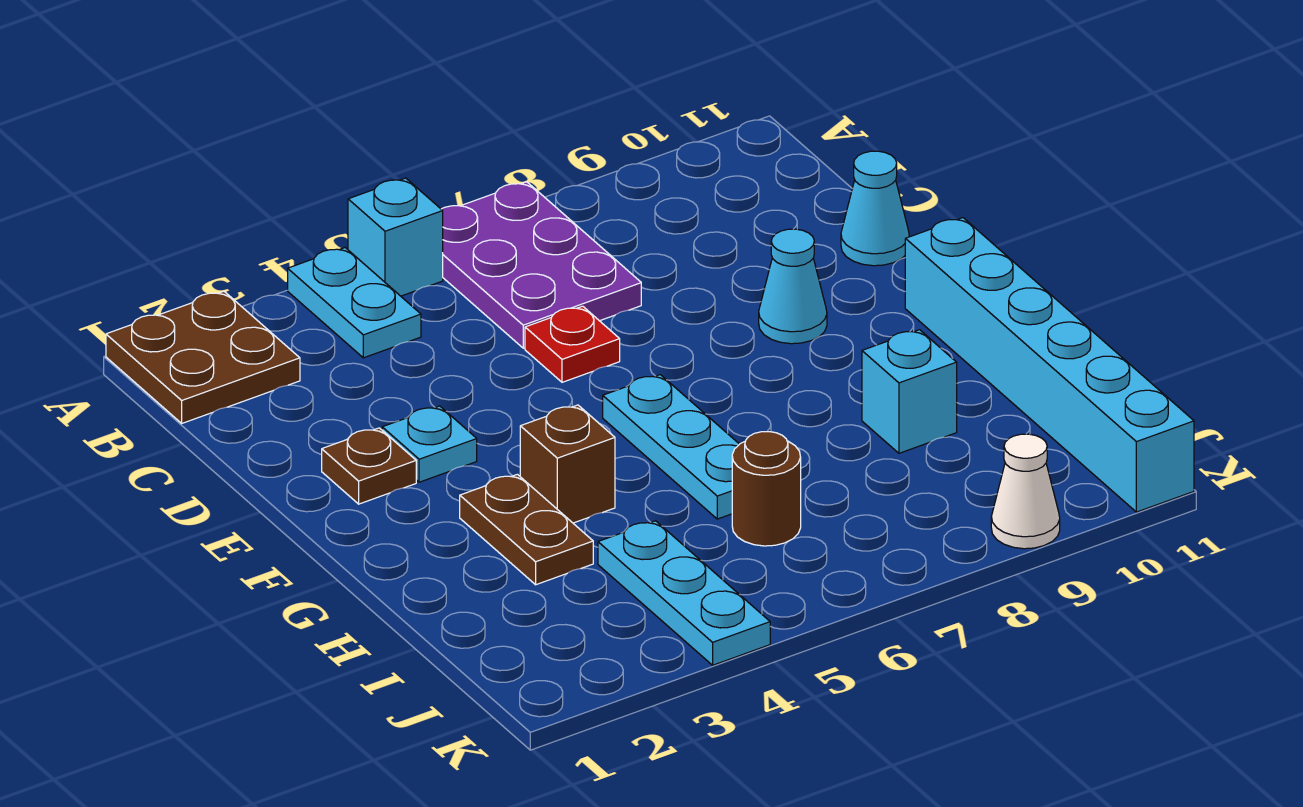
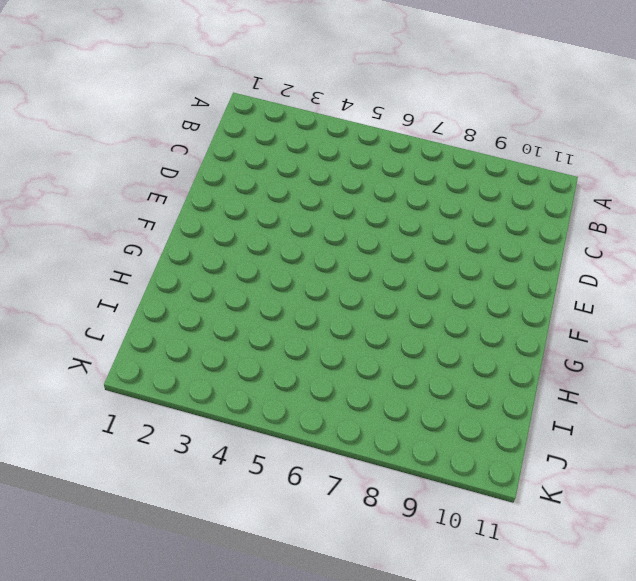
none -> brown 2x2 plate [106,291,300,423]
none -> cyan 1x2 plate [288,248,421,358]
none -> cyan 1x1 brick [348,178,443,296]

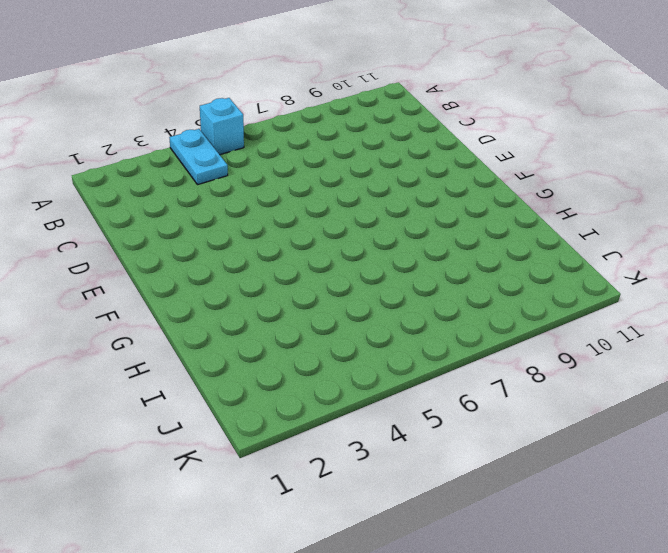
none -> brown 2x2 plate [106,291,300,423]
none -> purple 2x3 plate [442,182,641,348]
none -> red 1x1 plate [525,306,620,382]

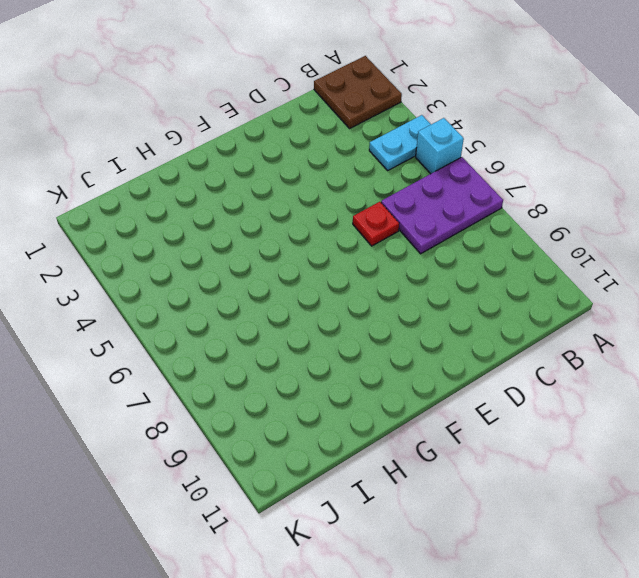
none -> cyan 1x1 cone [841,151,909,266]
none -> brown 1x1 plate [322,428,416,504]
none -> cyan 1x1 plate [382,406,477,482]

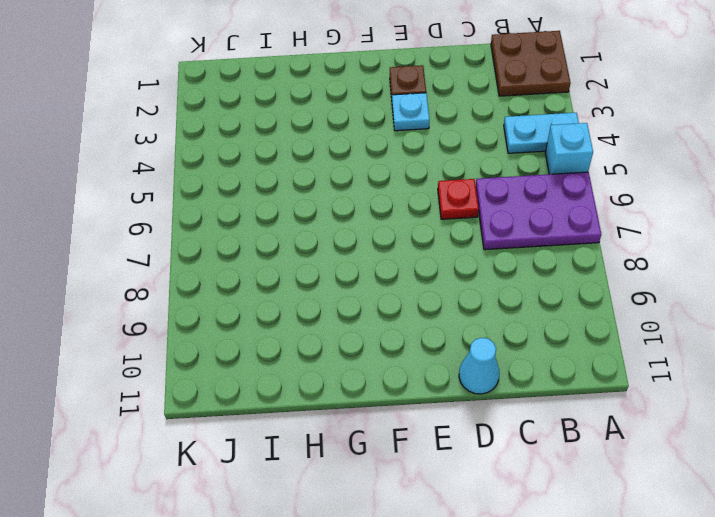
none -> cyan 1x1 cone [759,229,827,344]
none -> cyan 1x3 plate [603,375,739,519]
none -> cyan 1x6 brick [905,218,1194,512]

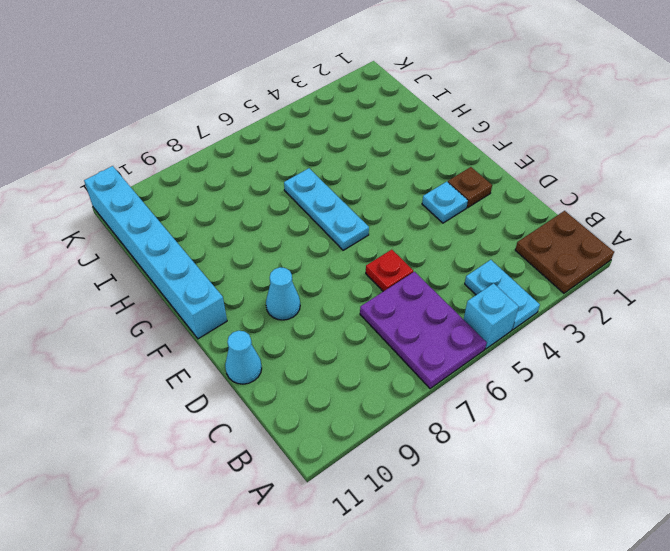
none -> brown 1x2 plate [460,474,593,585]
none -> brown 1x1 brick [520,405,615,523]
none -> cyan 1x1 brick [862,330,957,453]

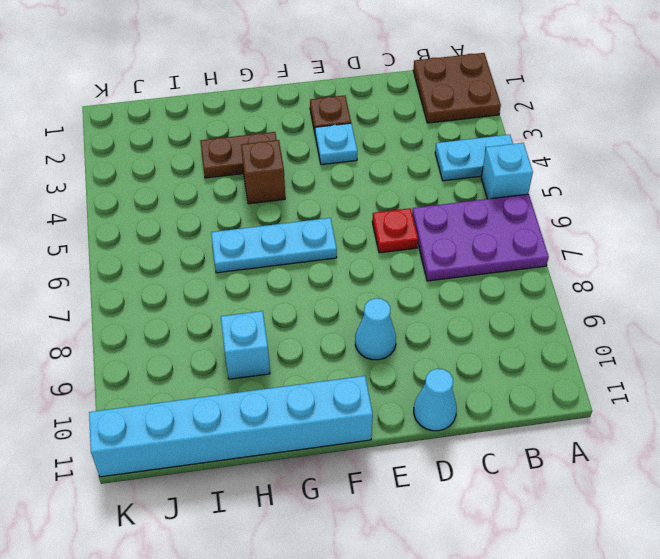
none -> cyan 1x3 plate [598,521,770,665]
none -> brown 1x1 round brick [732,432,801,546]
none -> white 1x1 cone [991,434,1060,549]

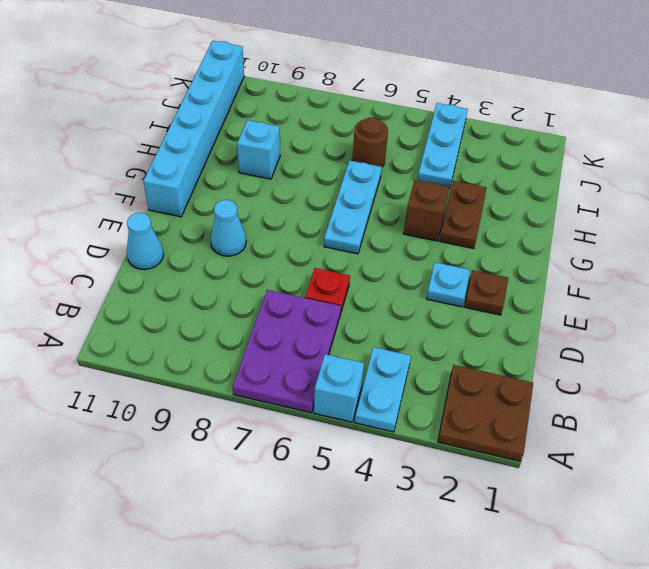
none -> white 1x1 cone [991,434,1060,549]

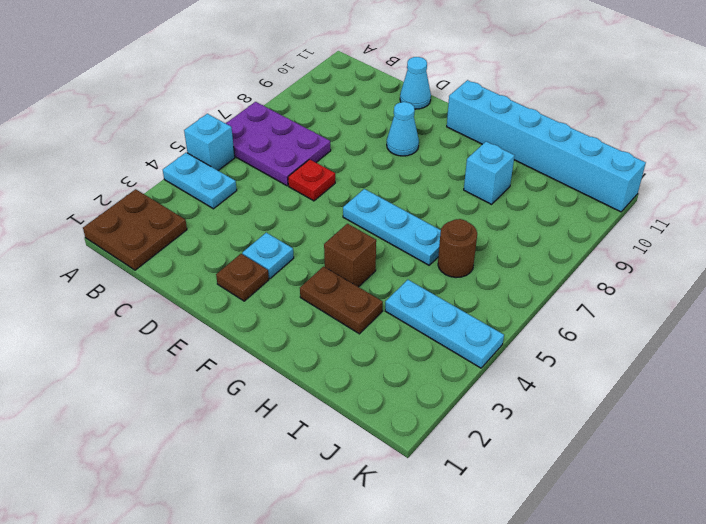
none -> white 1x1 cone [991,434,1060,549]

